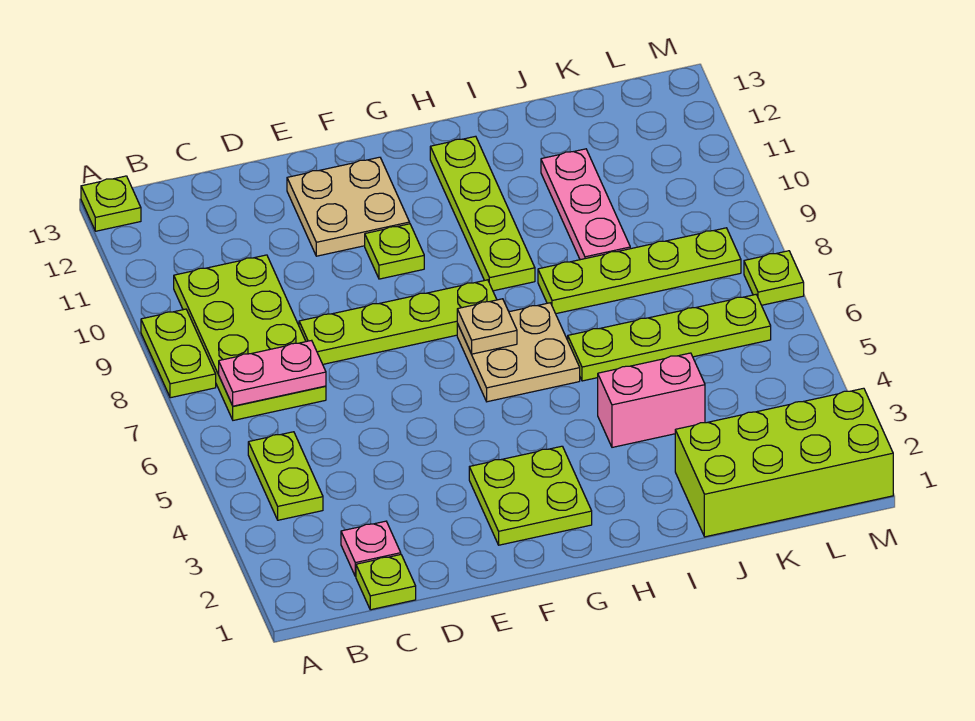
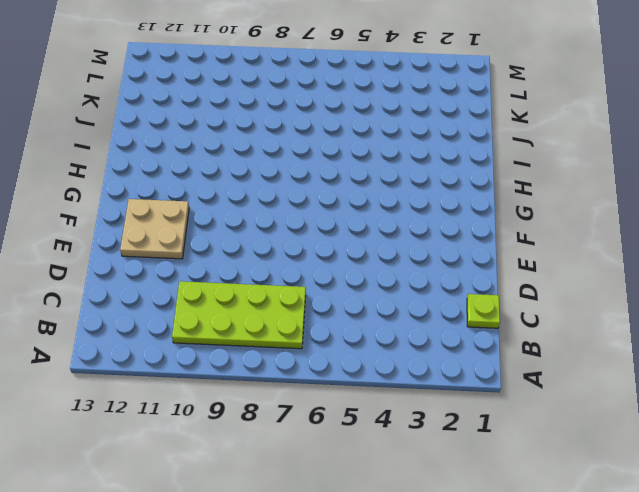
none -> lime 1x2 plate [141,309,216,398]
none -> lime 1x1 plate [81,176,141,231]
none -> lime 1x2 plate [248,432,323,520]

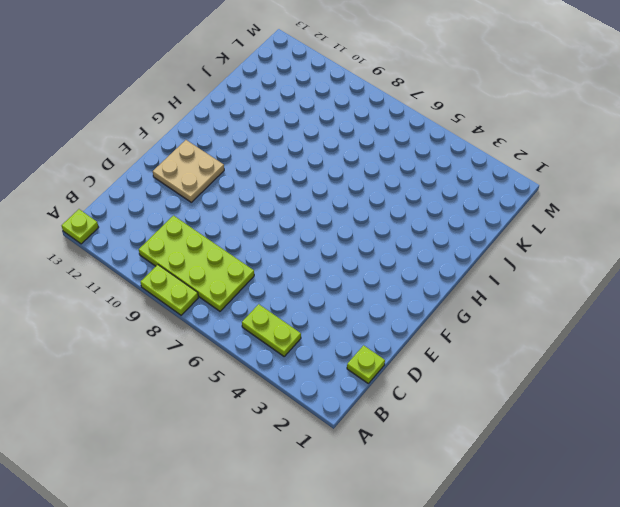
none -> pink 1x1 plate [341,521,401,576]
none -> lime 1x4 plate [299,280,497,364]
none -> lime 2x2 plate [469,446,592,545]

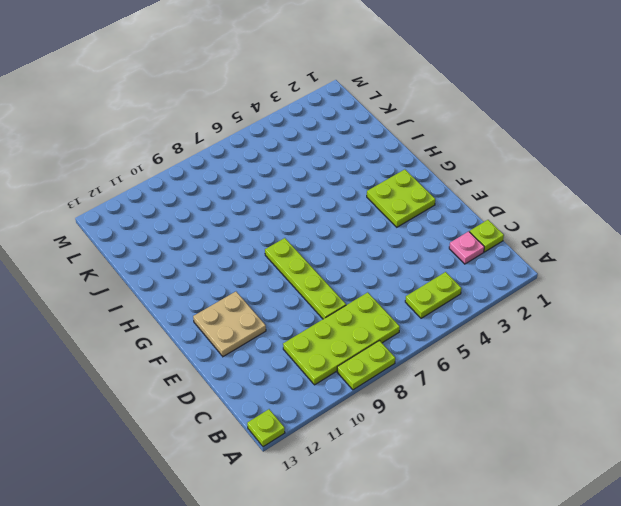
none -> lime 1x1 plate [365,224,424,279]
none -> tan 2x2 plate [457,303,580,402]
none -> lime 1x4 plate [430,136,535,291]

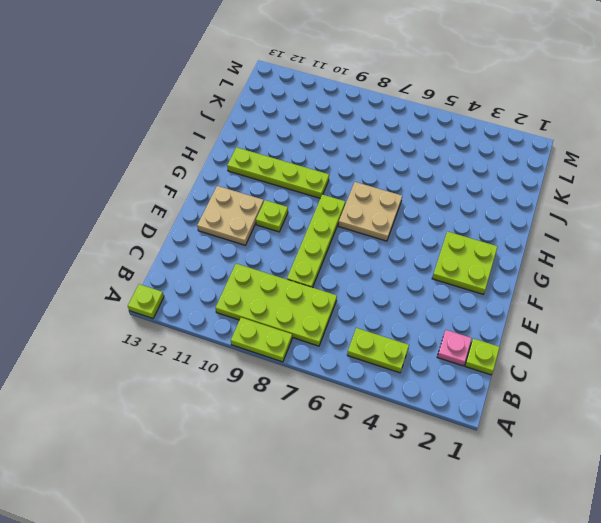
none -> pink 1x2 brick [598,353,705,447]
none -> lime 1x4 plate [568,295,771,381]
none -> lime 1x4 plate [538,228,741,314]

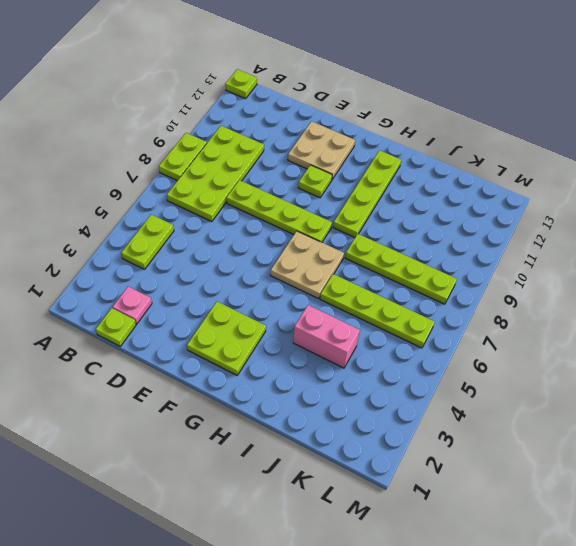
none -> lime 2x4 brick [675,388,893,537]
none -> pink 1x3 plate [541,149,630,260]
none -> lime 1x1 plate [744,251,804,305]

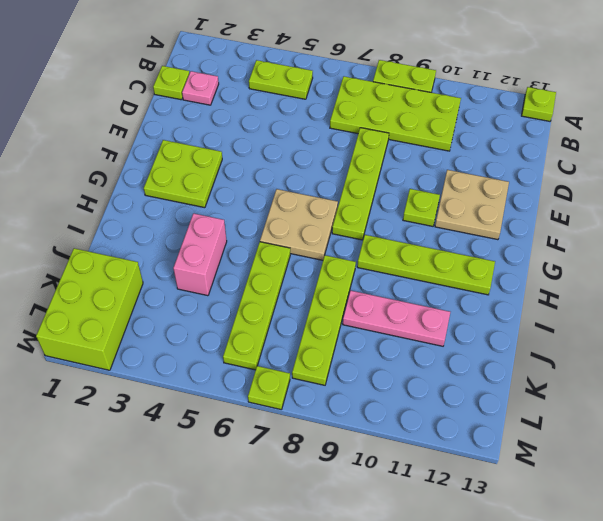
lime 2x3 brick [36,248,143,370] -> lime 2x4 brick [675,388,893,537]
none -> pink 1x2 plate [219,340,326,406]
none -> tan 1x1 plate [457,299,517,354]

